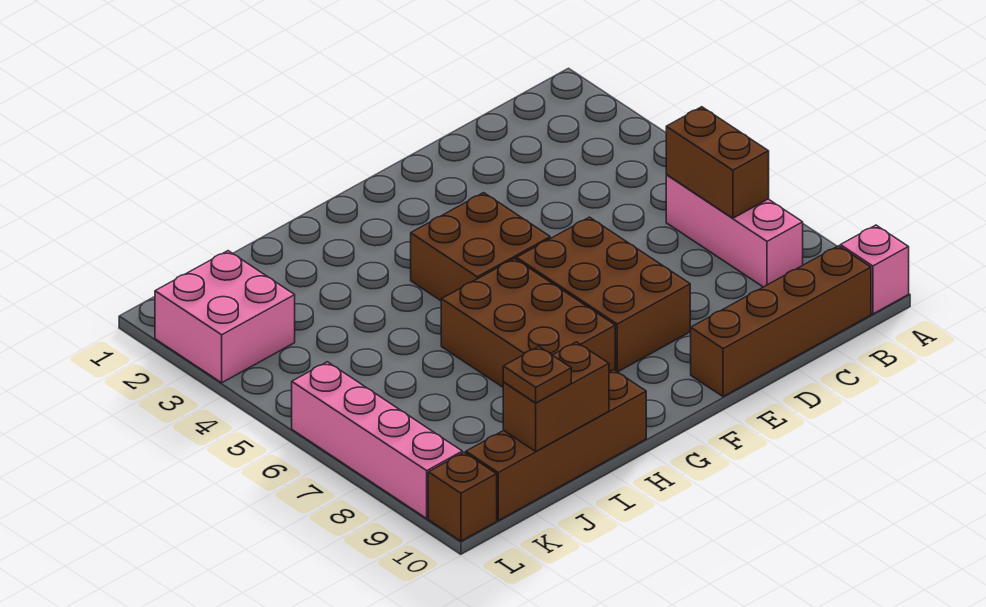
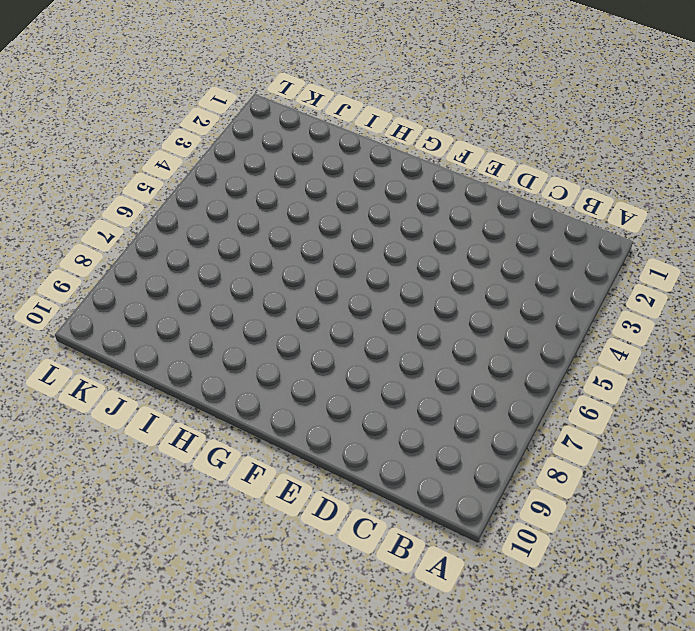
none -> pink 1x1 brick [840,225,909,314]
none -> pink 1x3 brick [666,175,803,287]
none -> brown 1x4 brick [691,246,871,397]

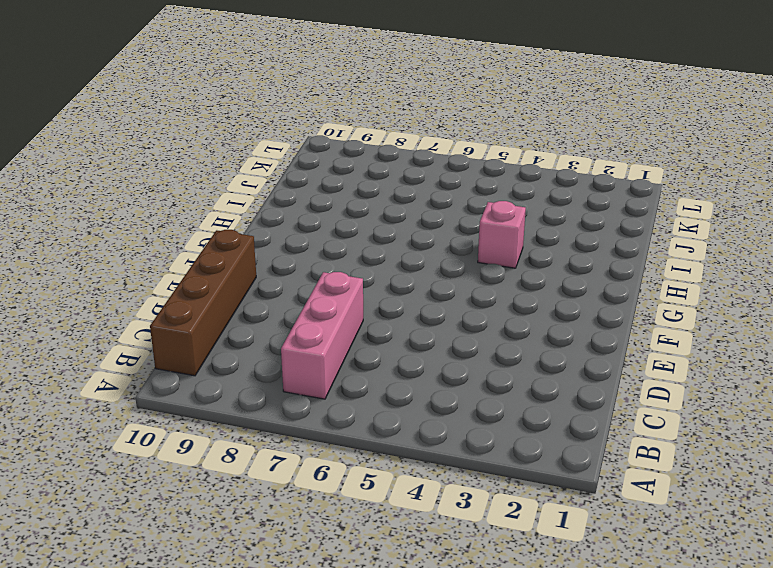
pink 1x3 brick [281,272,363,399] -> pink 1x3 brick turned to [666,175,803,287]
pink 1x1 brick [478,201,526,268] -> pink 1x1 brick moved to [840,225,909,314]
none -> brown 2x3 brick [516,217,690,372]
none -> brown 2x2 brick [411,193,550,301]
none -> brown 2x3 brick [441,259,615,387]

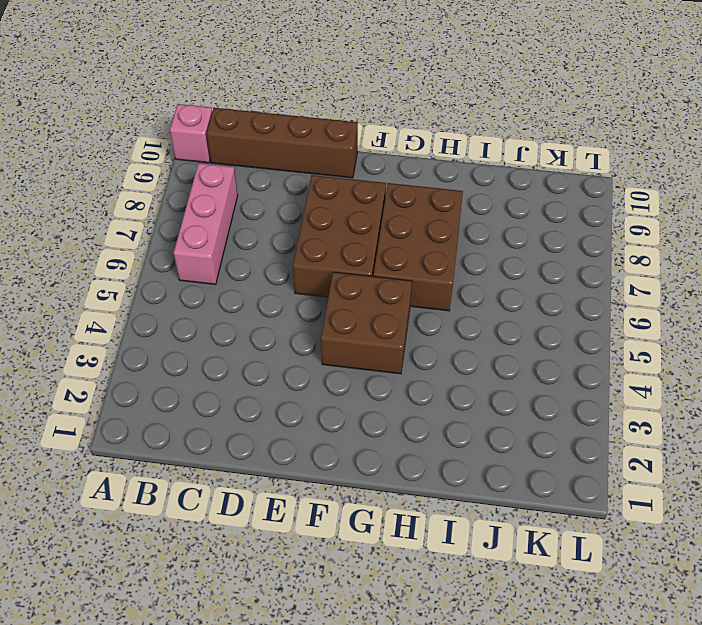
none -> brown 1x4 brick [466,370,646,521]
none -> pink 2x2 brick [155,251,295,383]
none -> pink 1x4 brick [292,362,462,518]

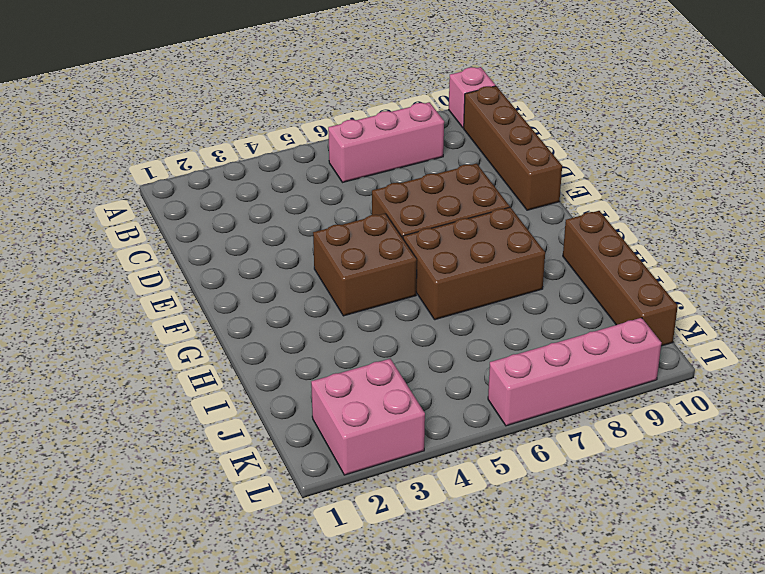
none -> brown 1x1 brick [428,453,497,541]
none -> brown 1x2 brick [666,107,769,218]
none -> brown 1x2 brick [503,342,609,451]

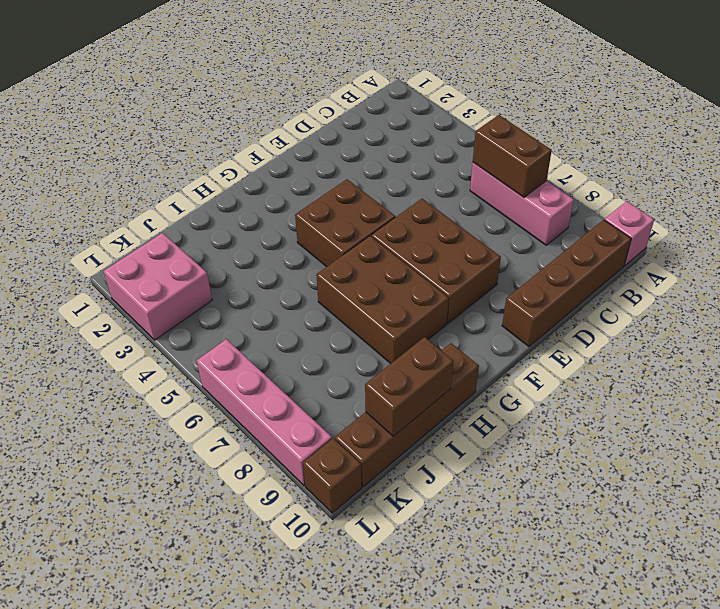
none -> brown 1x1 plate [503,347,571,403]

